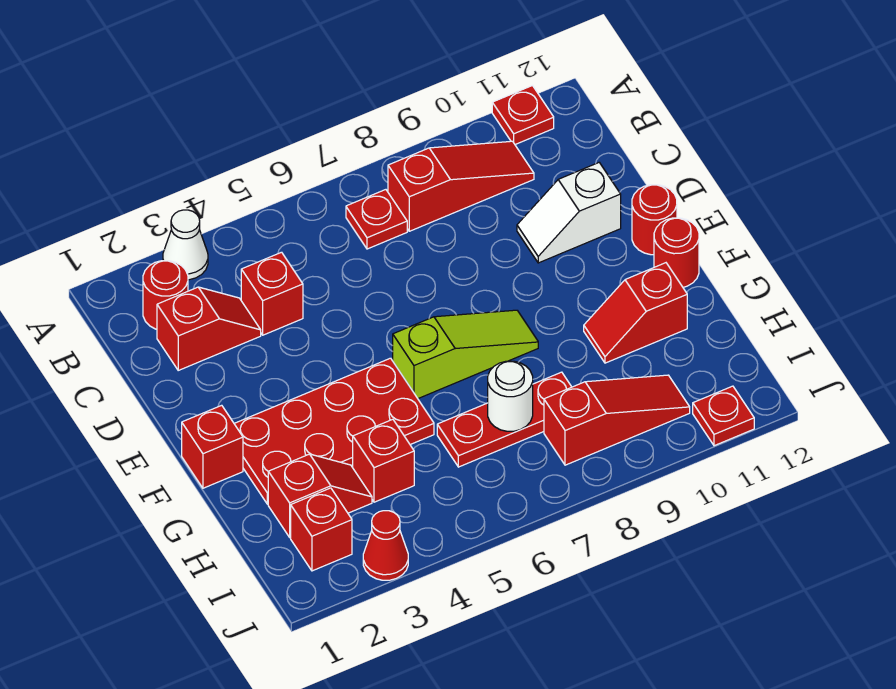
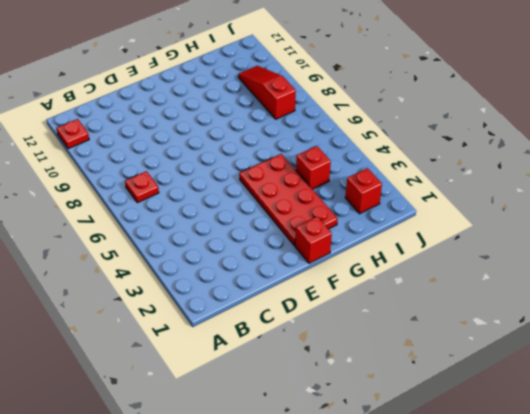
none -> white 1x1 cone [163,210,208,280]
none -> red 1x1 round brick [143,261,188,329]
none -> red 1x3 slope [388,141,534,231]

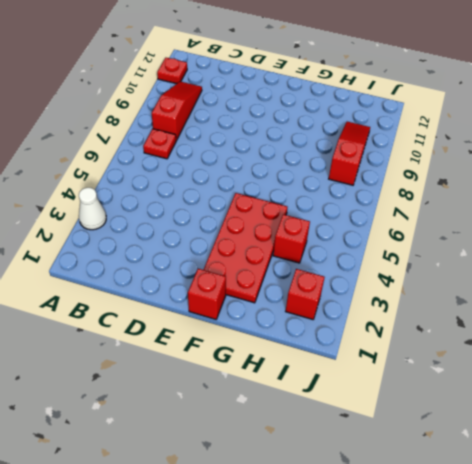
none -> red 1x1 round brick [143,261,188,329]
none -> red 1x2 slope [157,287,261,370]
none -> red 1x1 brick [241,252,303,335]

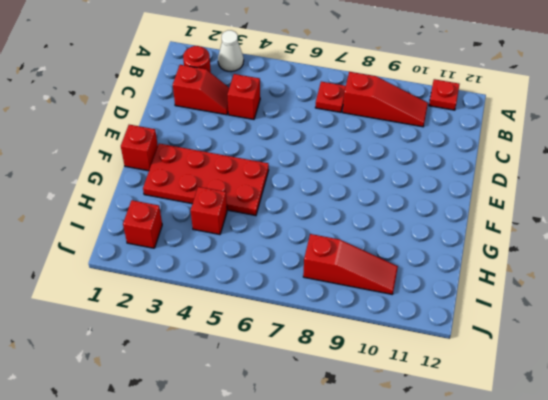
none -> white 1x2 slope [517,163,621,263]
none -> red 1x1 round brick [632,185,677,255]
none -> lime 1x3 slope [393,310,538,398]

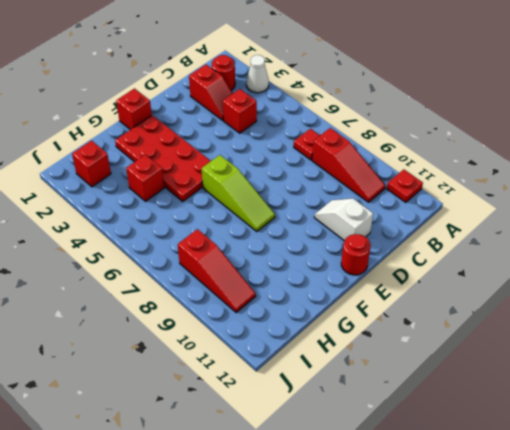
none -> red 1x1 round brick [654,218,699,287]
none -> red 1x2 slope [584,263,687,363]
none -> red 1x2 slope [268,454,372,537]

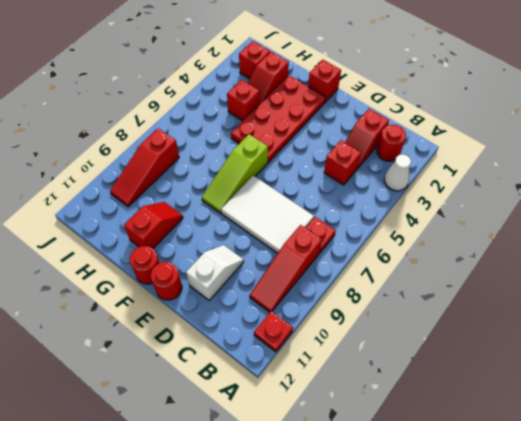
white 2x3 tile [221,175,314,253] -> none
none -> red 1x3 plate [437,372,571,467]
none -> red 1x1 cone [363,511,408,580]
none -> red 1x1 plate [693,386,754,446]

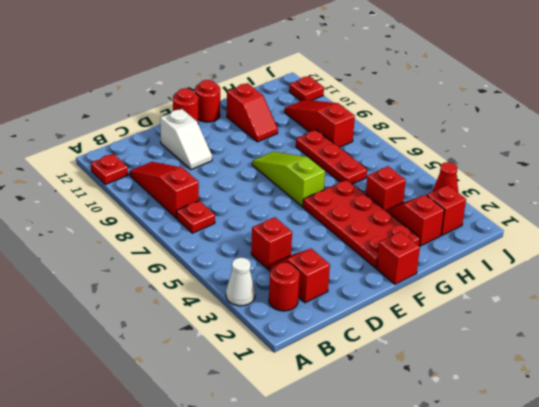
none -> white 1x1 round brick [488,361,533,431]

